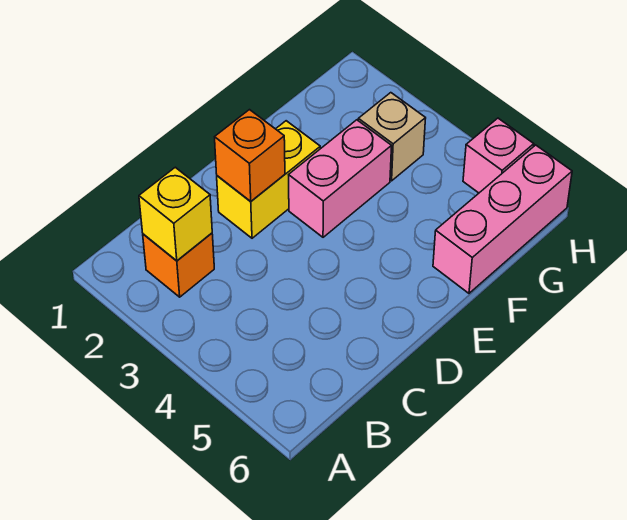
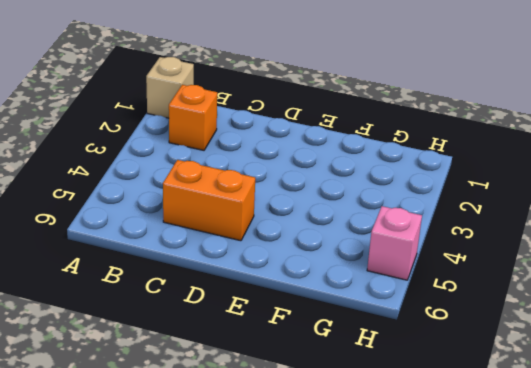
tan 1x1 brick [146,57,194,118] -> tan 1x1 brick moved to [358,93,426,181]
orange 1x2 brick [163,160,255,241] -> none
none -> yellow 1x2 brick [217,121,320,238]
none -> pink 1x2 brick [289,120,392,237]

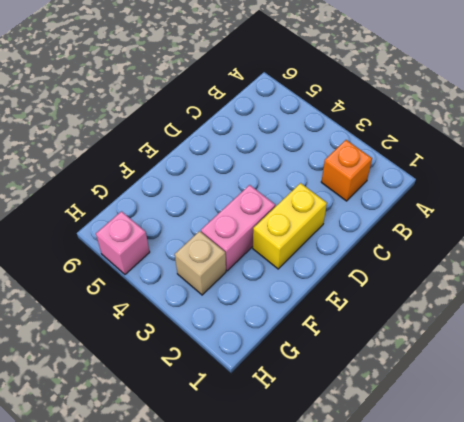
none -> pink 1x3 brick [433,145,572,293]
none -> yellow 1x1 brick [139,167,212,261]

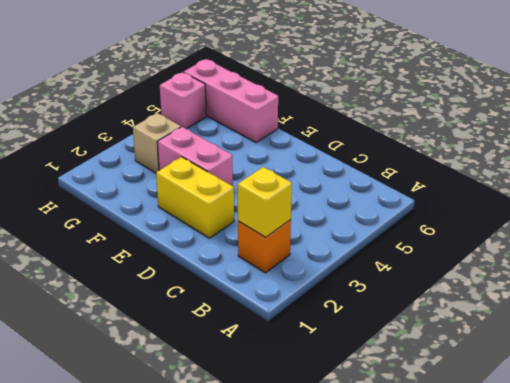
none -> orange 1x1 brick [215,110,285,201]

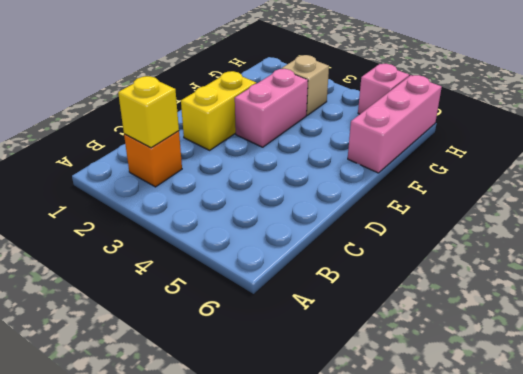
none -> orange 1x1 brick [215,110,285,201]

